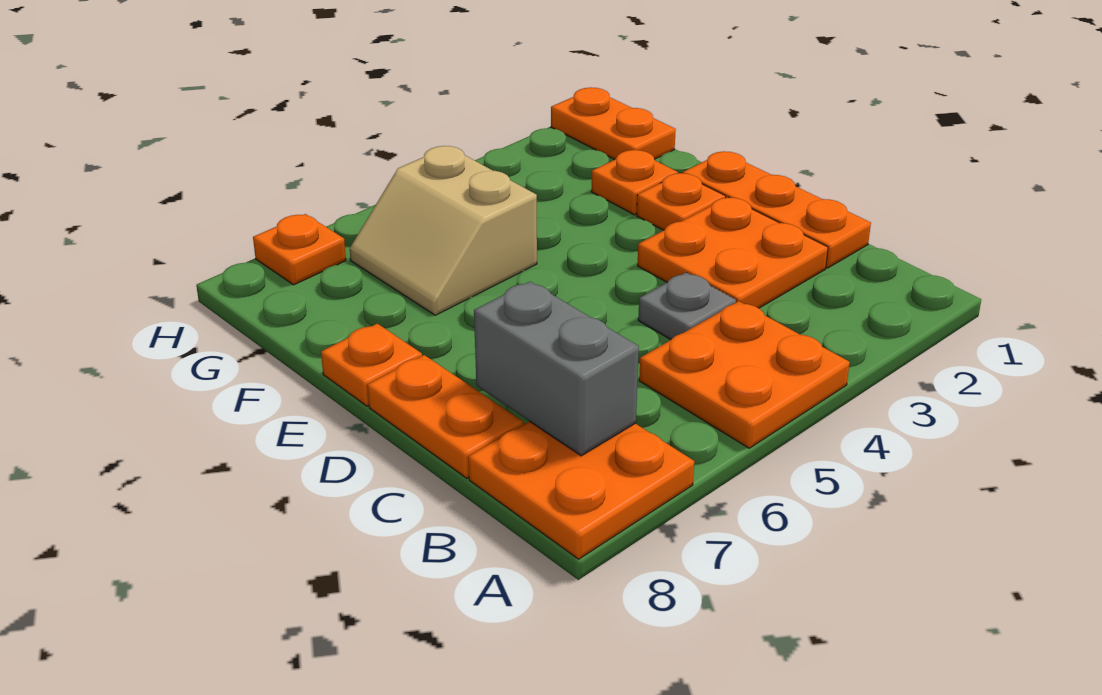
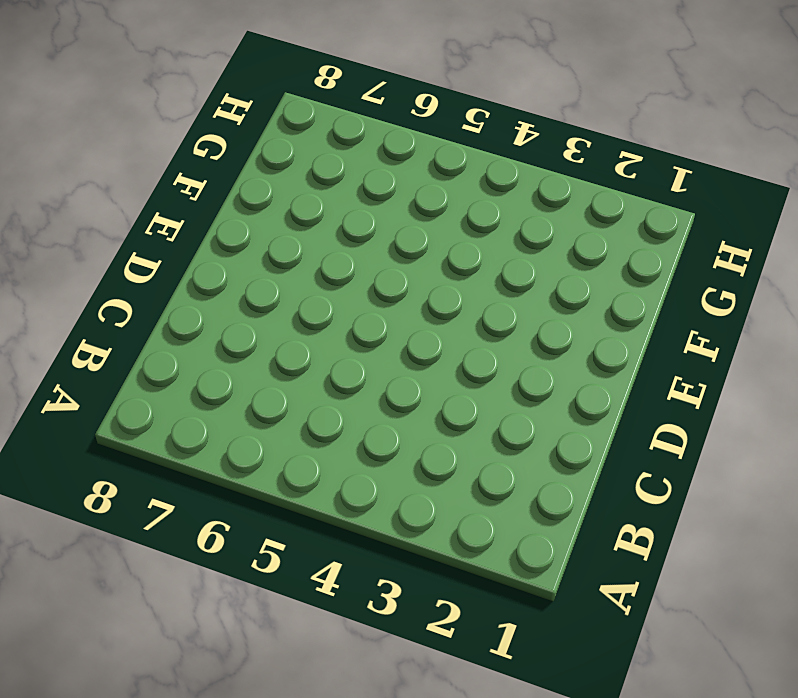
none -> orange 2x2 plate [639,301,850,448]
none -> orange 2x2 plate [468,421,694,559]
none -> orange 1x3 plate [682,151,871,268]

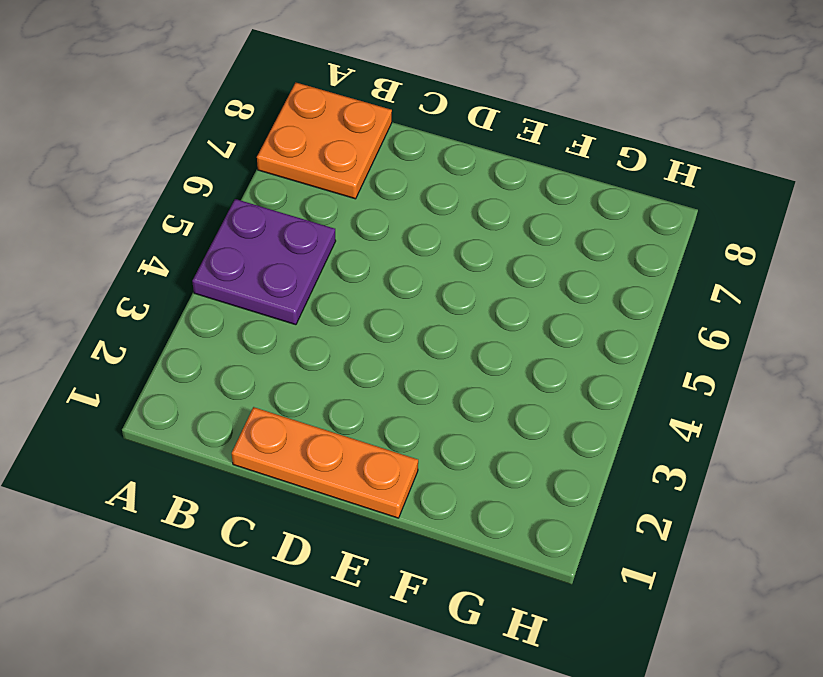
purple 2x2 plate [192,199,336,325] -> orange 2x2 plate [639,301,850,448]
none -> orange 2x2 plate [638,197,828,308]
none -> grey 1x1 plate [638,272,736,339]
none -> orange 1x2 plate [367,355,523,478]

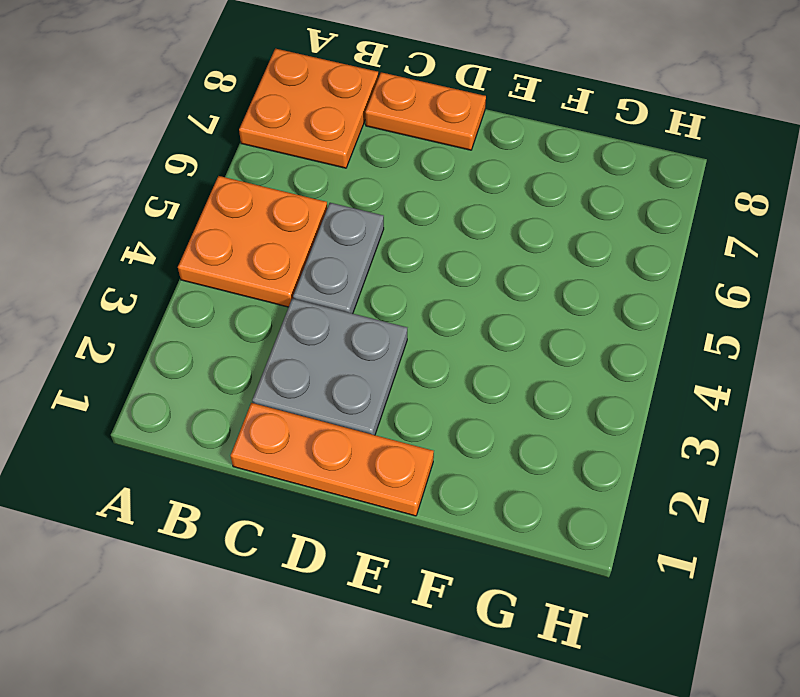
grey 2x2 plate [252,299,407,435] -> orange 2x2 plate [638,197,828,308]
grey 1x2 plate [293,203,384,314] -> grey 1x1 plate [638,272,736,339]
none -> orange 1x1 plate [637,173,726,230]
none -> orange 1x1 plate [321,324,422,406]
none -> orange 1x1 plate [591,150,678,215]

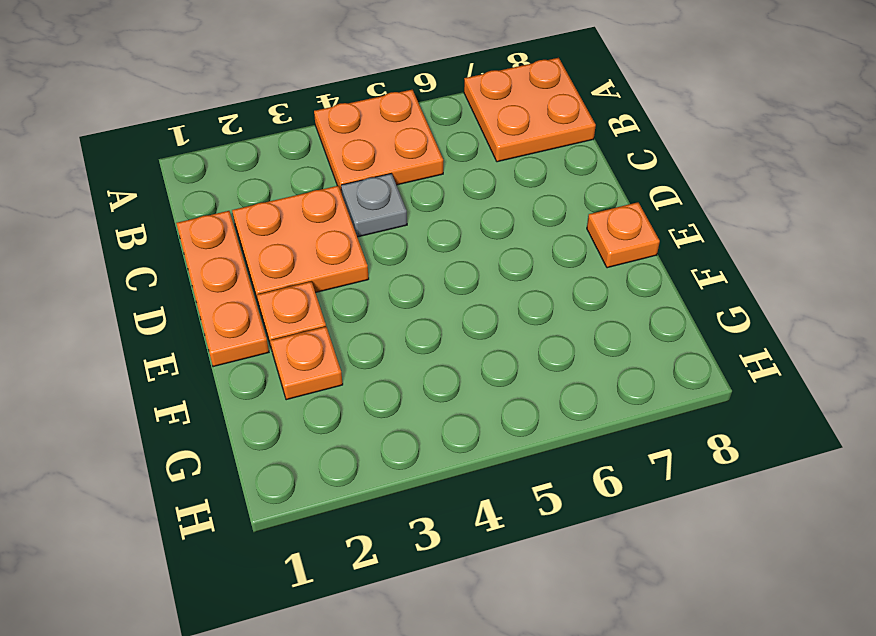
none -> orange 1x2 plate [367,355,523,478]
none -> tan 2x2 slope [350,146,537,315]
none -> orange 1x2 plate [551,87,676,160]

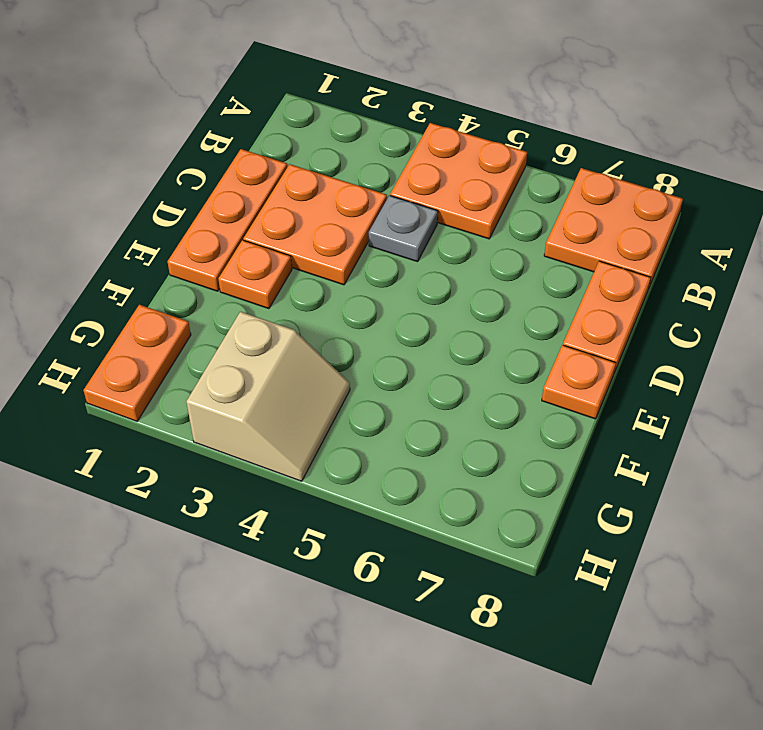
tan 2x2 slope [186,312,350,481] -> tan 2x2 slope moved to [350,146,537,315]
none -> orange 1x1 plate [591,150,678,215]
none -> orange 1x1 plate [253,214,346,285]
none -> grey 1x2 brick [474,282,639,456]

